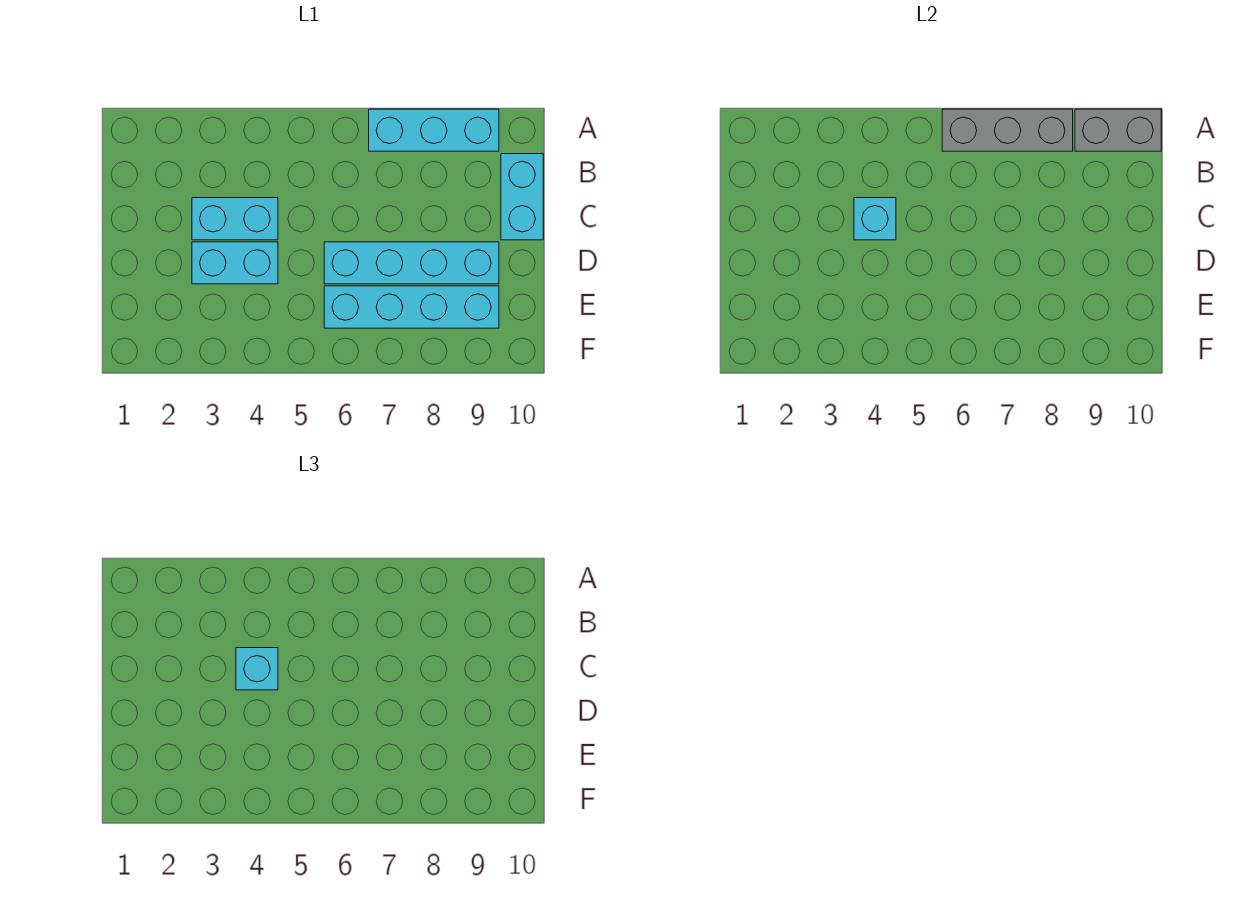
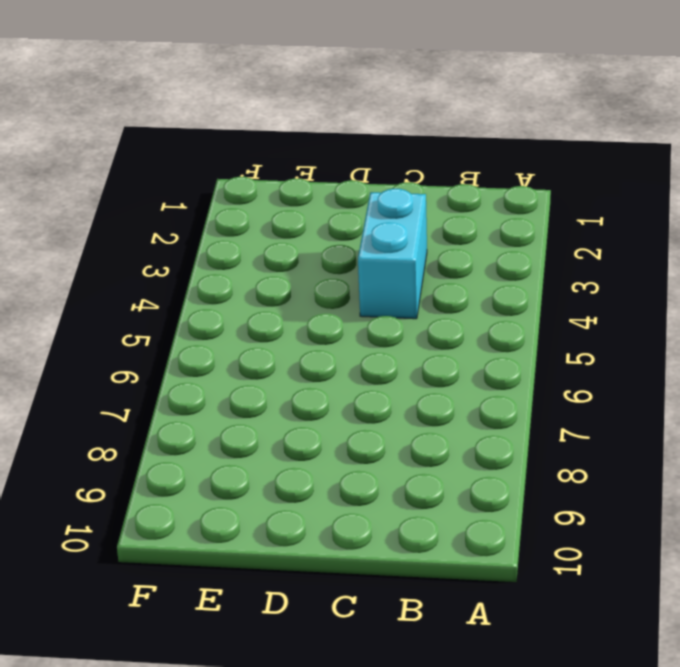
none -> cyan 1x3 brick [369,109,499,151]
none -> cyan 1x2 brick [501,154,543,240]

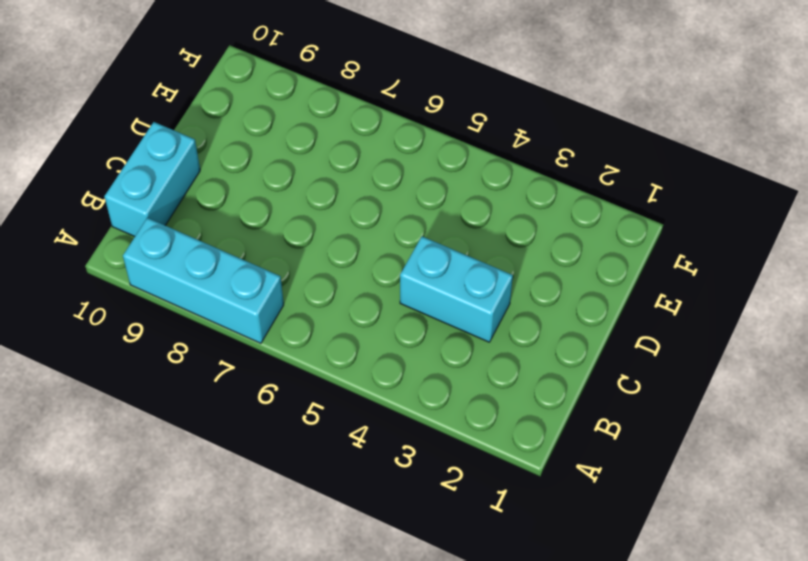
none -> cyan 1x2 brick [192,242,278,284]
none -> cyan 1x4 brick [324,242,499,284]

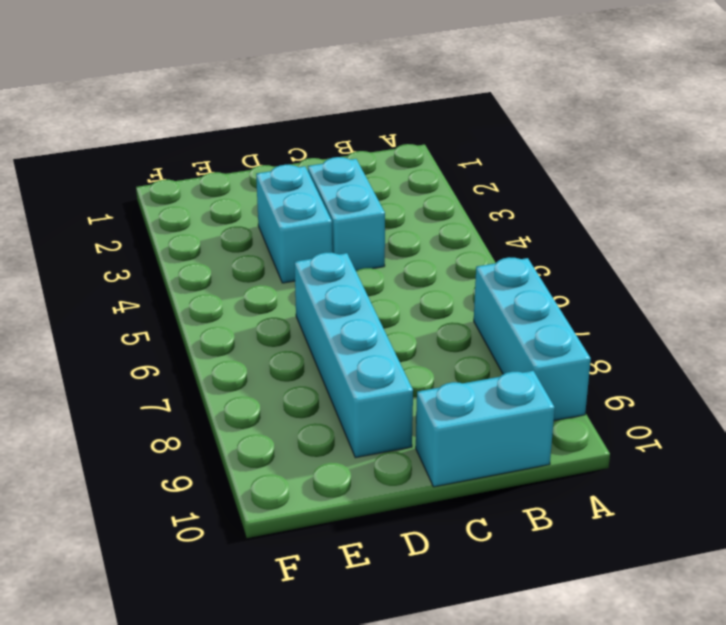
none -> cyan 1x4 brick [324,286,499,328]
none -> grey 1x3 brick [942,109,1073,151]

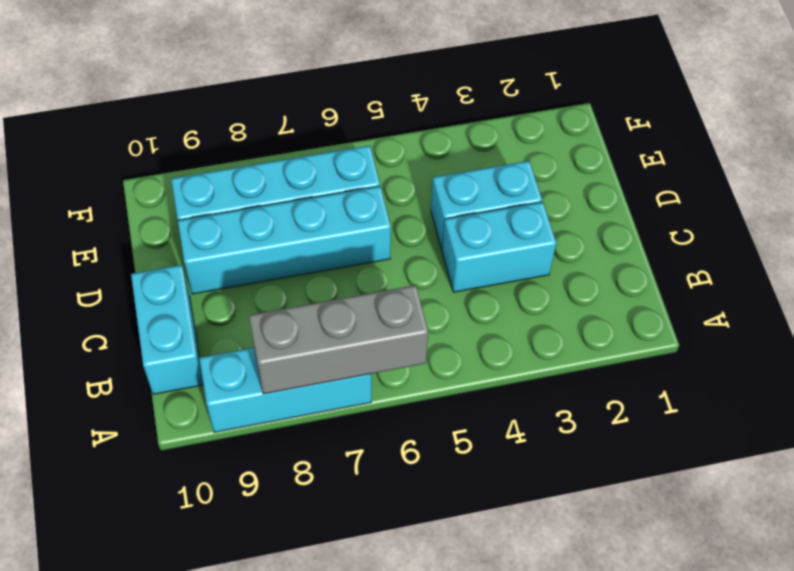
none -> grey 1x2 brick [1075,109,1161,151]
none -> cyan 1x1 brick [854,198,896,240]

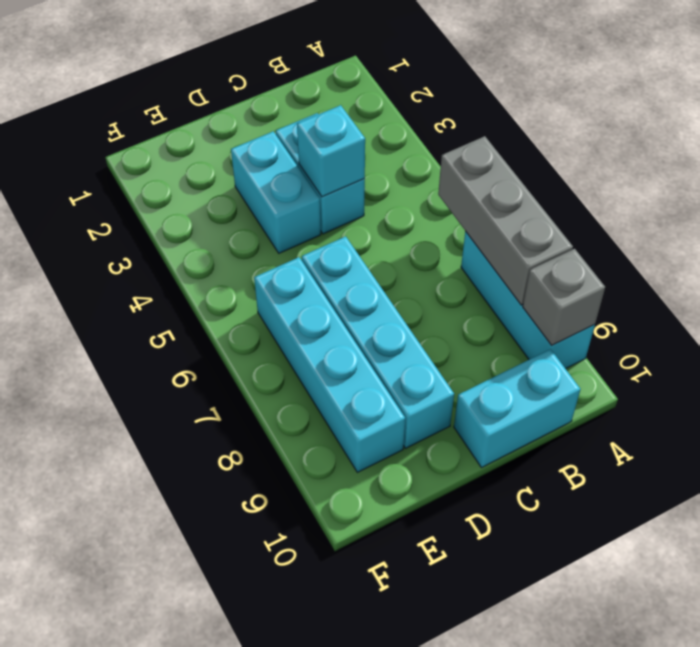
grey 1x1 brick [523,249,605,345] -> grey 1x2 brick [1075,109,1161,151]
none -> cyan 1x1 brick [236,648,278,690]

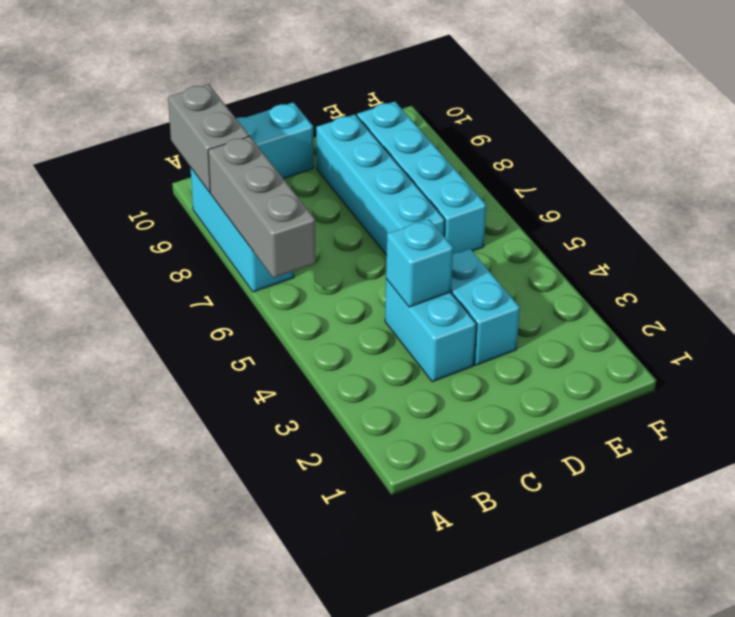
none -> cyan 1x1 brick [236,648,278,690]

